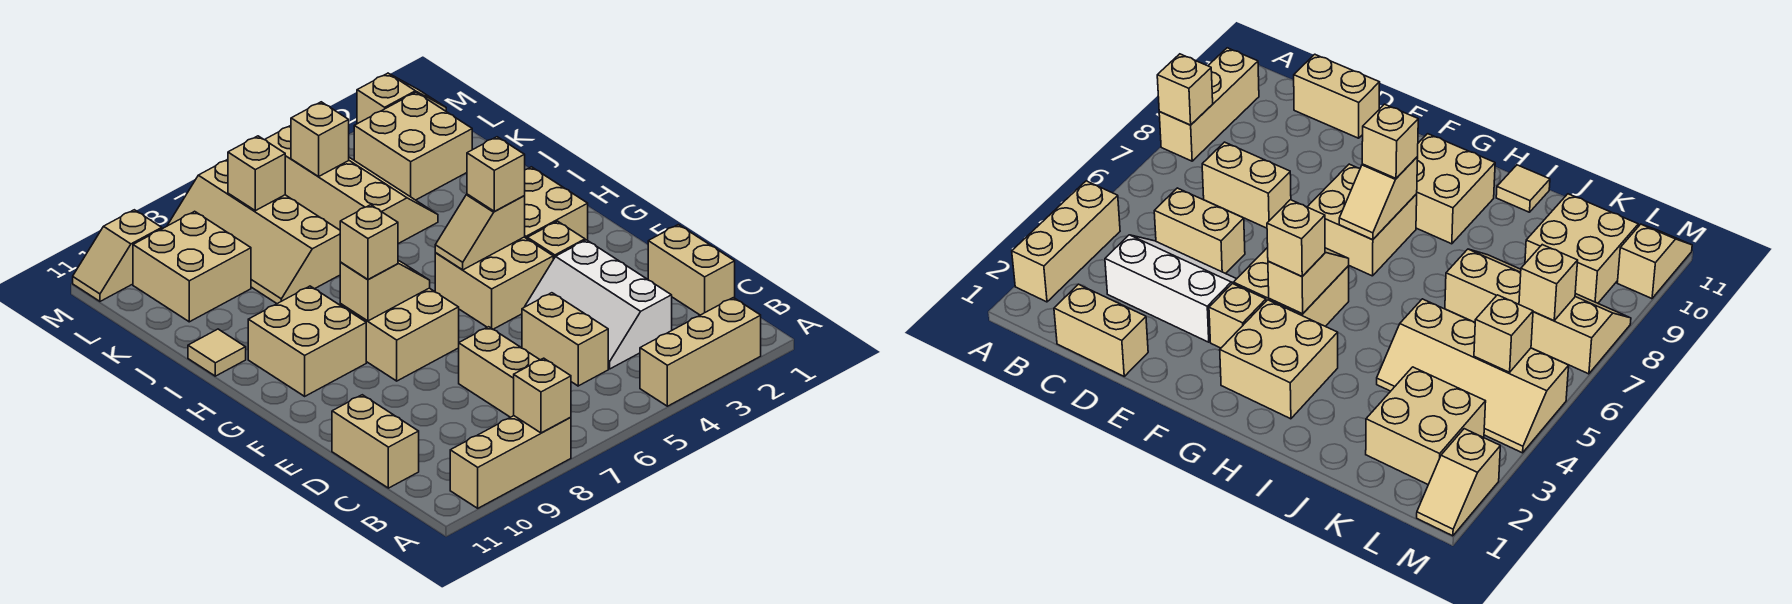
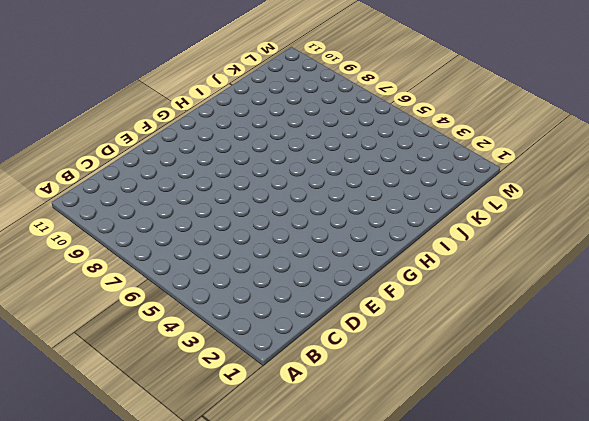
none -> tan 1x3 brick [640,298,761,406]
none -> tan 1x3 brick [450,416,571,508]
none -> tan 1x2 brick [648,225,735,315]

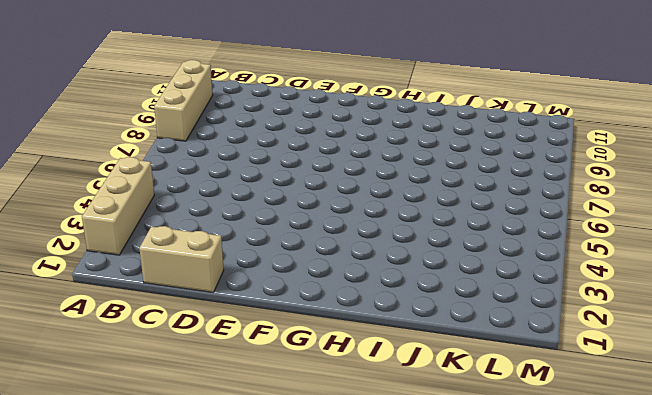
none -> white 2x3 slope [525,240,672,369]
none -> tan 1x2 brick [522,293,608,386]
none -> tan 1x2 brick [459,327,540,417]

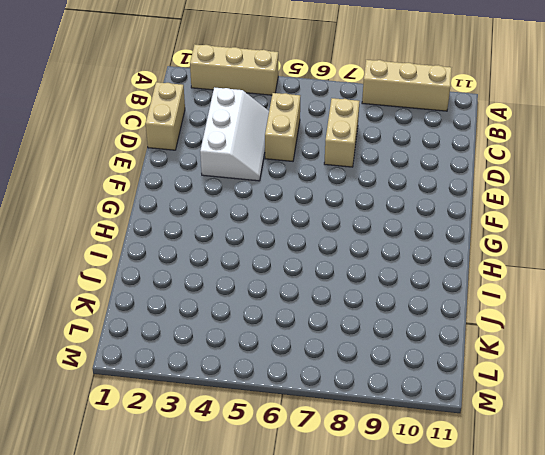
none -> tan 1x2 brick [332,395,419,488]
none -> tan 1x1 brick [527,221,585,259]
none -> tan 2x2 brick [435,237,553,329]

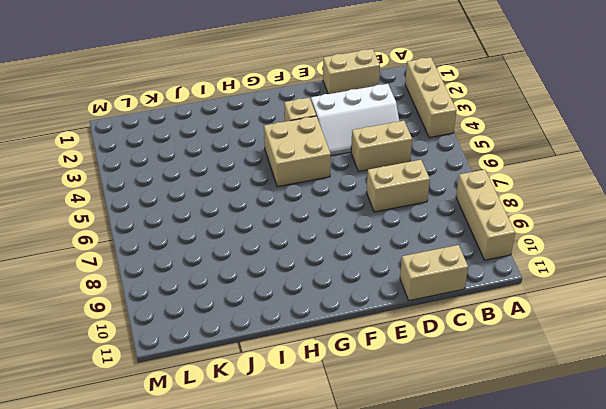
none -> tan 2x2 brick [340,288,459,381]
none -> tan 2x2 brick [524,167,588,240]
none -> tan 2x2 brick [248,286,366,396]

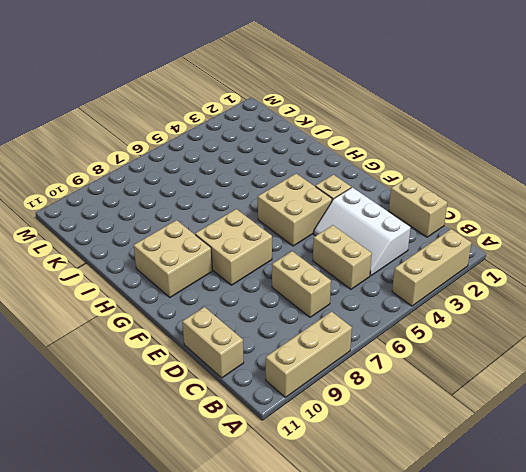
none -> tan 2x2 brick [524,167,588,240]
none -> tan 1x1 tile [188,329,246,376]
none -> tan 2x4 slope [265,126,438,244]

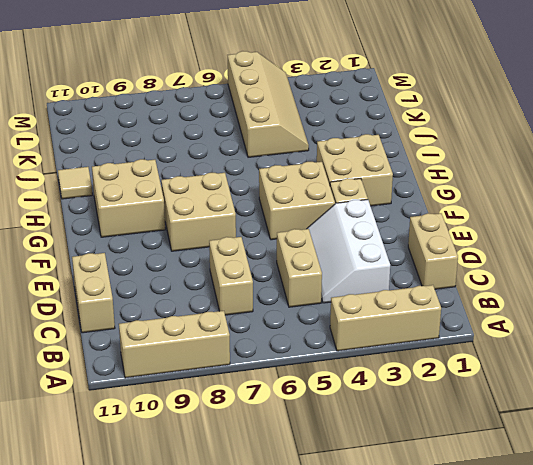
none -> tan 2x4 slope [168,159,341,304]
none -> tan 2x2 brick [354,92,472,200]
none -> tan 2x2 brick [133,211,251,322]

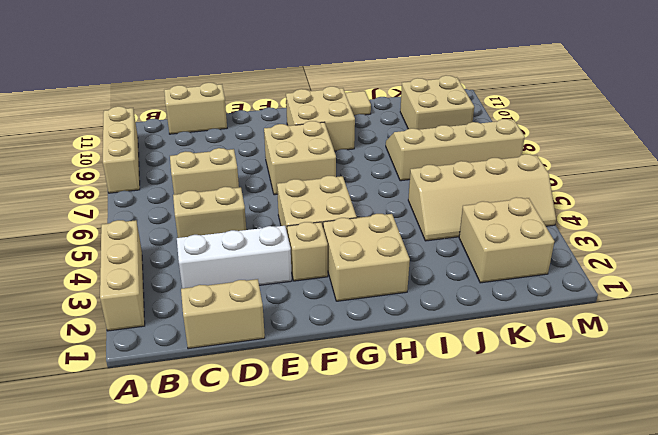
none -> tan 1x2 slope [357,73,446,124]
none -> tan 1x2 slope [73,210,162,301]
none -> tan 1x1 brick [514,358,571,433]

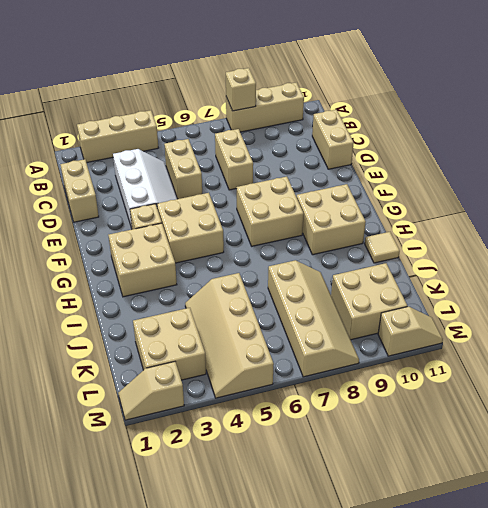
none -> tan 1x2 slope [435,194,525,270]
none -> tan 1x2 slope [340,261,430,321]
none -> tan 1x1 brick [291,102,349,176]

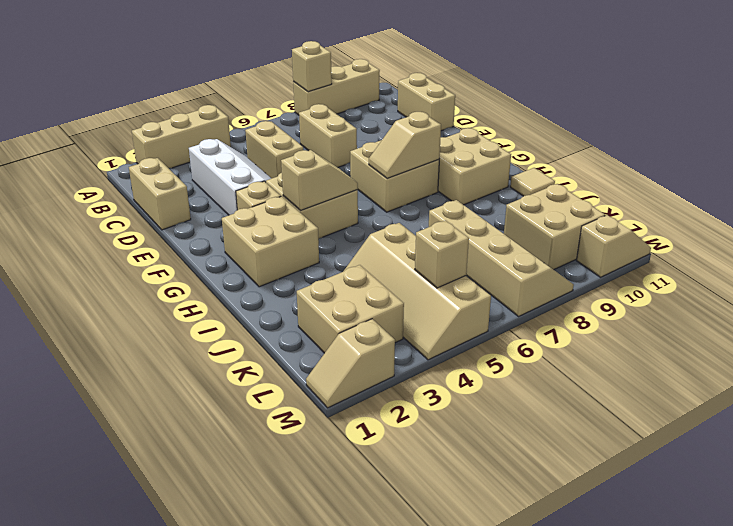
none -> tan 1x1 brick [228,136,285,211]
none -> tan 1x1 brick [467,137,525,211]
none -> tan 1x1 brick [340,205,398,280]

